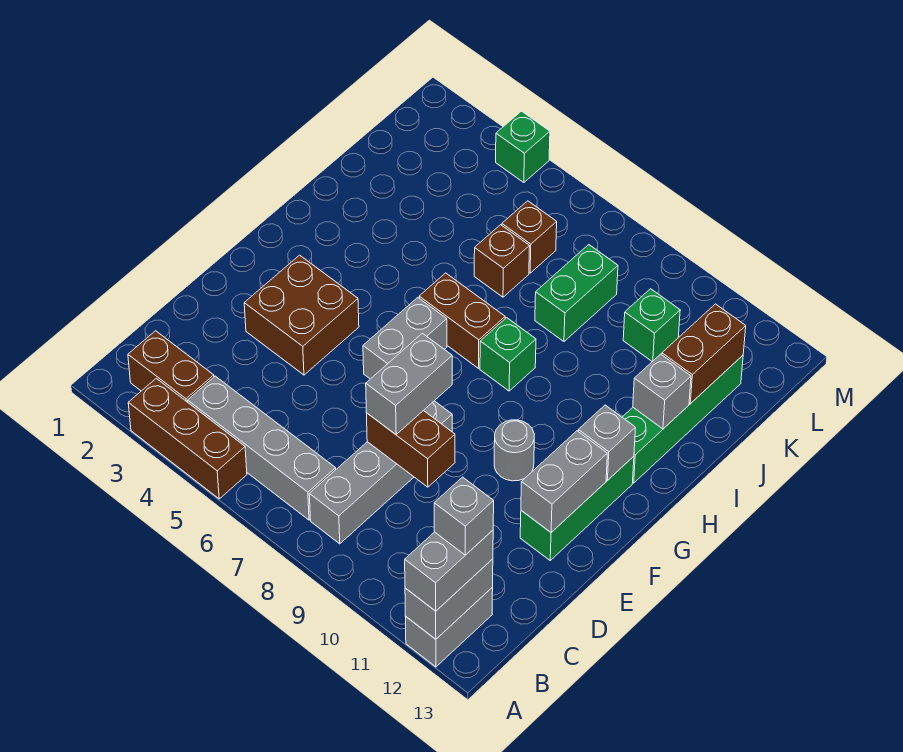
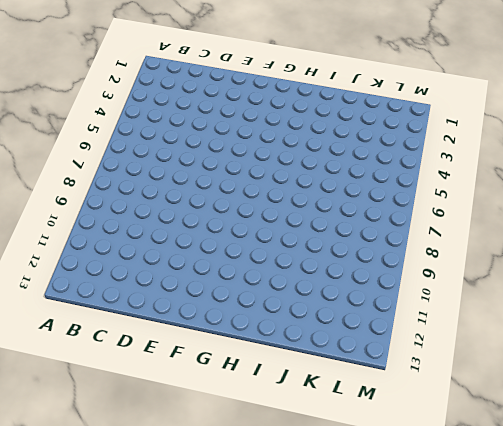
none -> brown 1x3 brick [128,378,247,499]
none -> grey 1x2 brick [406,588,493,667]
none -> brown 1x2 brick [128,331,214,402]

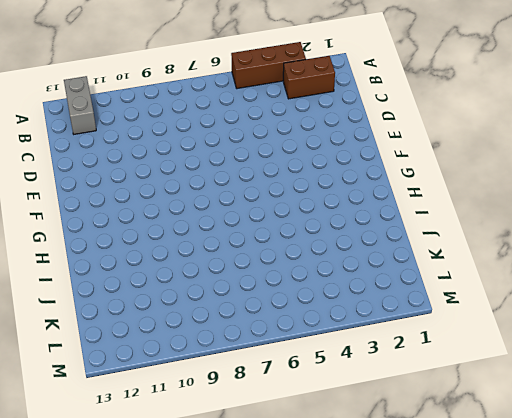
none -> grey 1x4 brick [188,376,336,520]
none -> grey 1x4 brick [309,401,452,544]
none -> brown 2x2 brick [244,255,359,375]

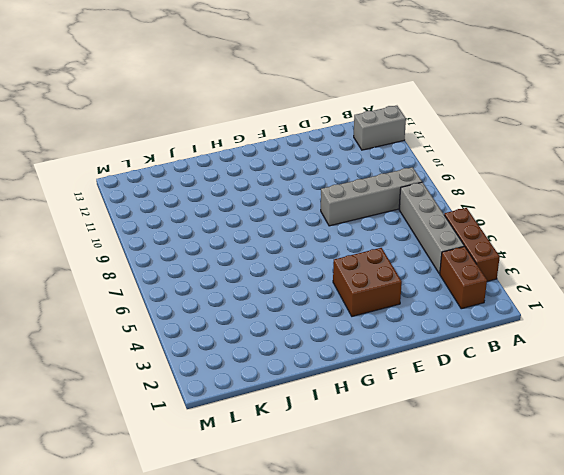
none -> green 1x3 brick [520,456,634,560]
none -> grey 1x2 brick [363,298,447,379]
none -> grey 1x1 round brick [494,420,534,481]

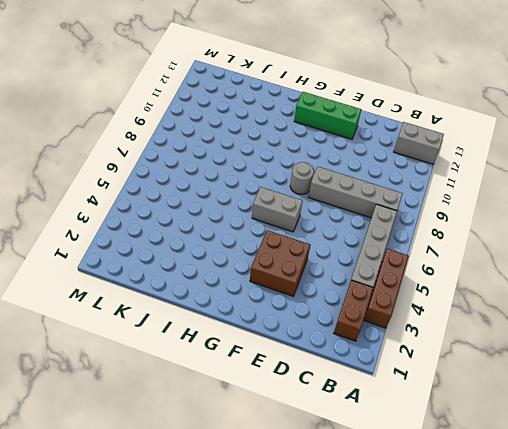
grey 1x1 round brick [290,162,314,195] -> grey 1x1 round brick moved to [494,420,534,481]
none -> brown 1x2 brick [419,273,505,368]
none -> green 1x1 brick [480,318,536,391]
none -> green 1x4 brick [622,355,743,483]

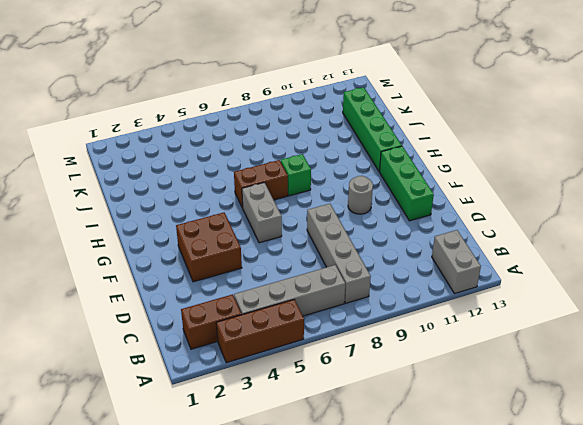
none -> brown 1x1 brick [474,225,530,297]
none -> green 1x2 brick [535,245,618,342]
none -> brown 1x1 brick [502,201,557,273]

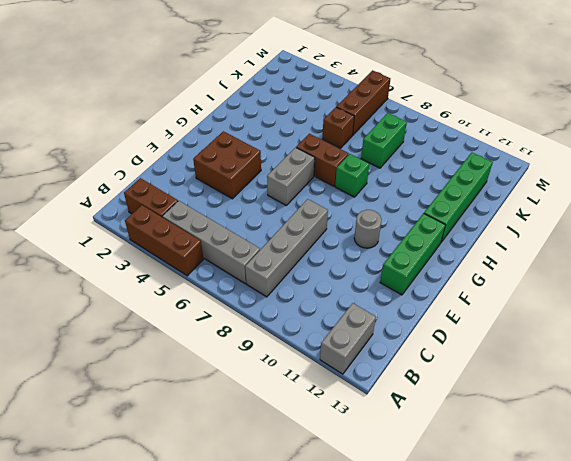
brown 1x3 brick [337,70,390,135] -> brown 1x1 brick [502,201,557,273]
none -> green 1x1 brick [623,289,680,362]
none -> green 1x1 brick [496,111,550,183]
none -> grey 1x2 brick [405,559,493,639]

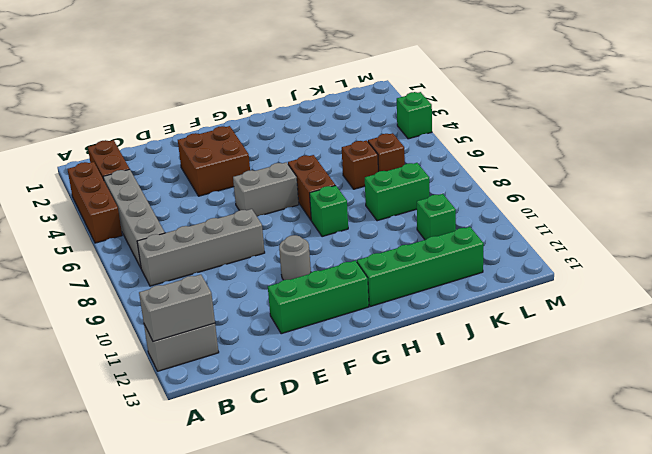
none -> brown 1x2 brick [367,410,455,487]
none -> grey 1x2 brick [521,431,607,532]
none -> grey 1x1 brick [578,405,635,480]

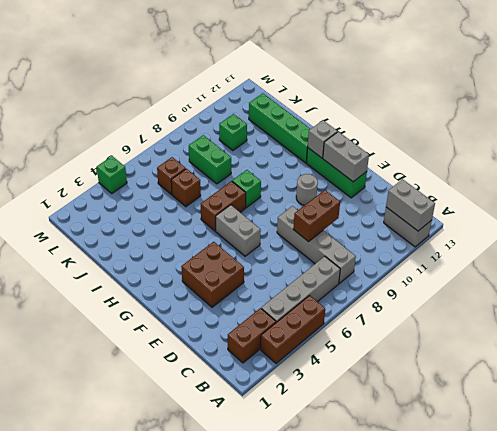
none -> grey 1x1 brick [633,354,691,429]
none -> brown 1x2 brick [662,304,746,404]
none -> grey 1x2 brick [405,530,493,611]

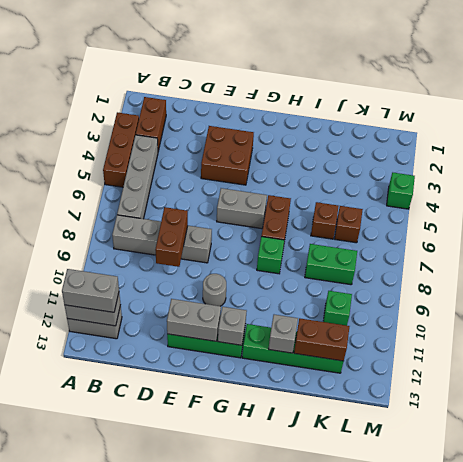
none -> grey 1x2 brick [366,333,452,434]
none -> grey 1x1 brick [434,477,494,555]

